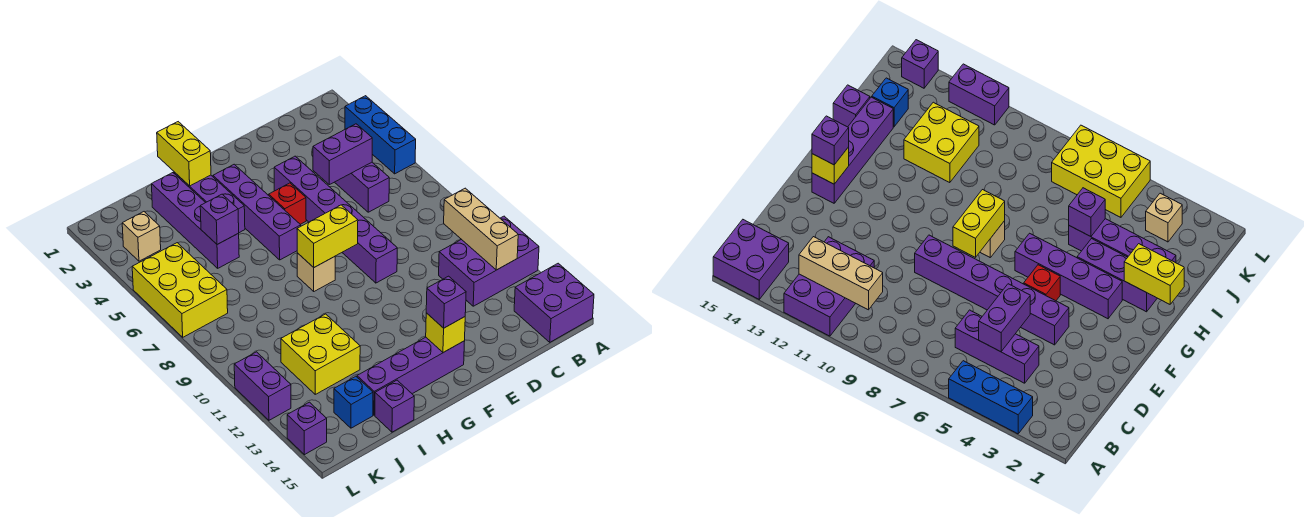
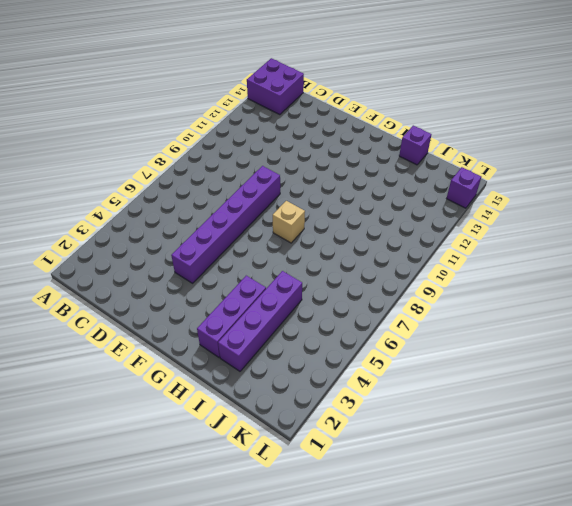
none -> blue 1x3 brick [345,96,416,174]
none -> purple 2x3 brick [439,216,539,306]
none -> purple 1x3 brick [335,162,389,212]

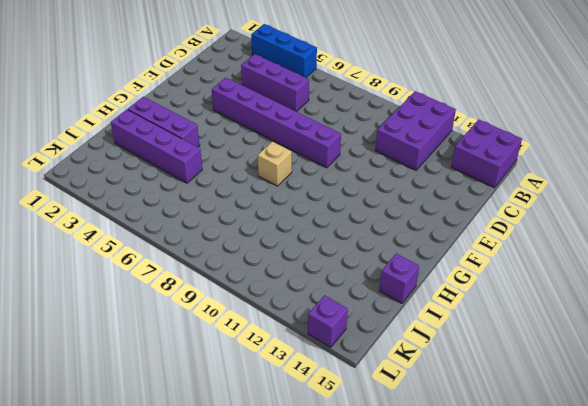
none -> red 1x1 brick [269,183,306,224]
none -> purple 1x4 brick [357,337,465,415]
none -> purple 1x4 brick [213,164,301,260]

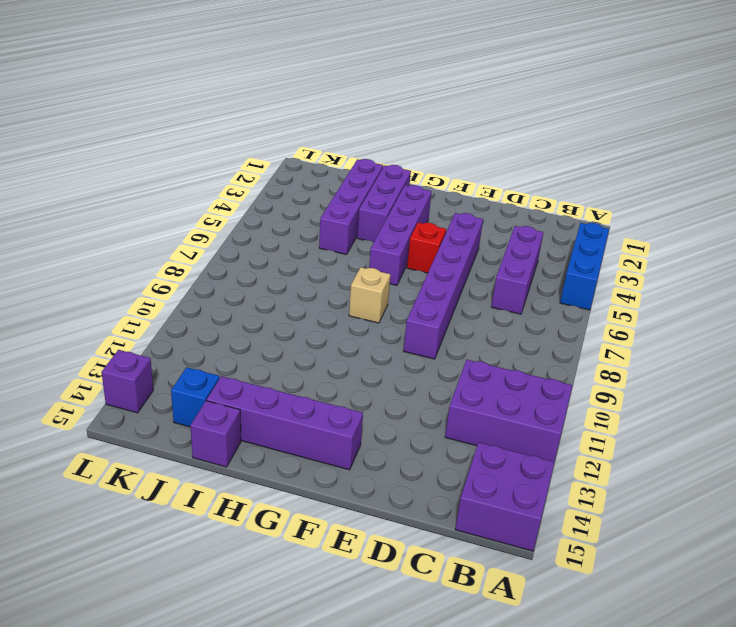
none -> yellow 2x2 brick [281,314,360,394]
none -> tan 1x1 brick [122,212,161,261]
none -> yellow 2x3 brick [132,243,228,337]

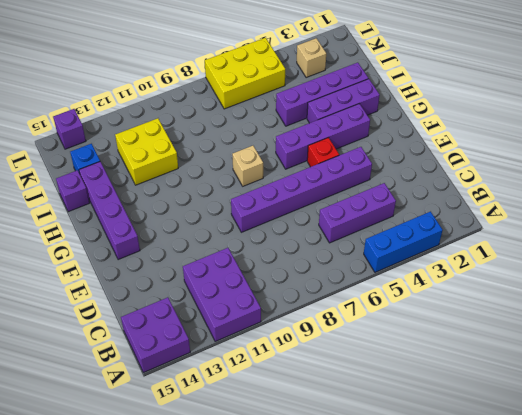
none -> purple 1x2 brick [234,352,291,420]
none -> tan 1x3 brick [444,188,518,270]
none -> purple 1x2 brick [313,124,372,185]

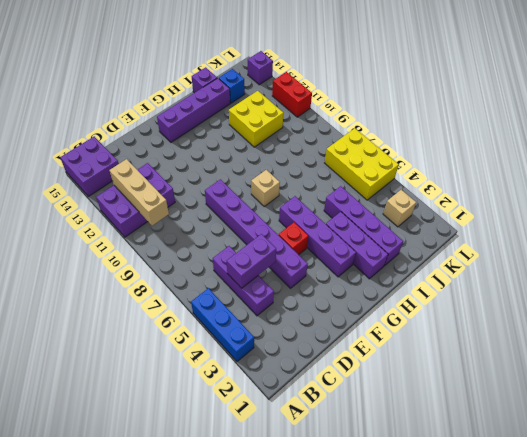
red 1x2 brick [272,72,312,117] -> purple 1x2 brick [234,352,291,420]
none -> yellow 1x2 brick [297,205,358,267]
none -> yellow 1x1 brick [426,313,465,353]
none -> yellow 1x2 brick [157,122,211,186]

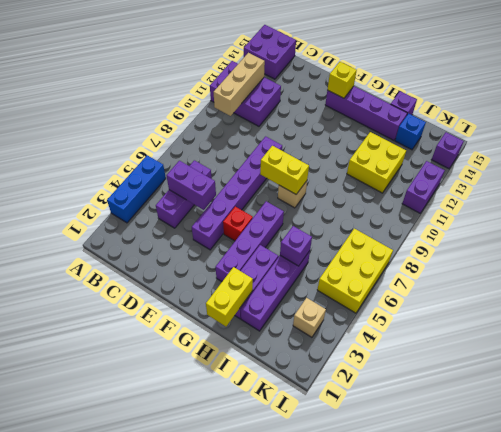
none -> purple 1x1 brick [426,276,466,328]

